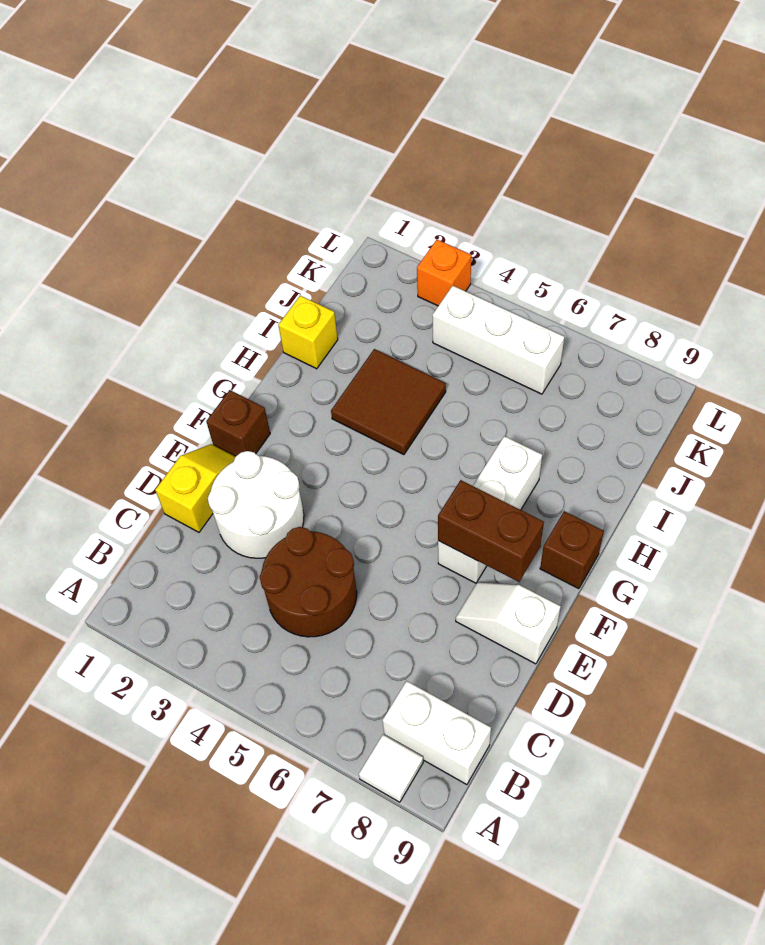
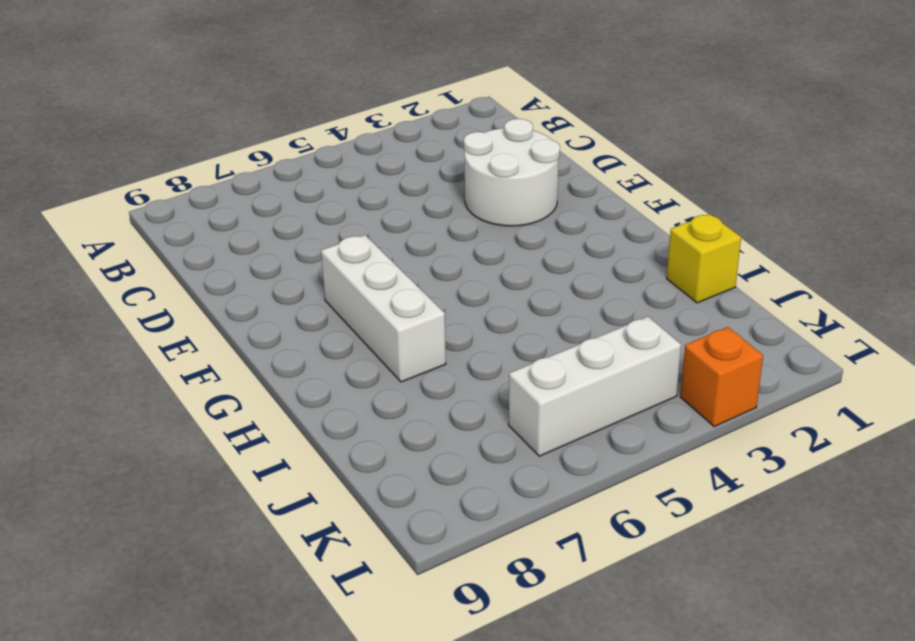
none -> white 1x1 tile [359,735,423,802]
none -> white 1x2 brick [383,681,491,785]
none -> brown 2x2 round brick [260,527,357,637]

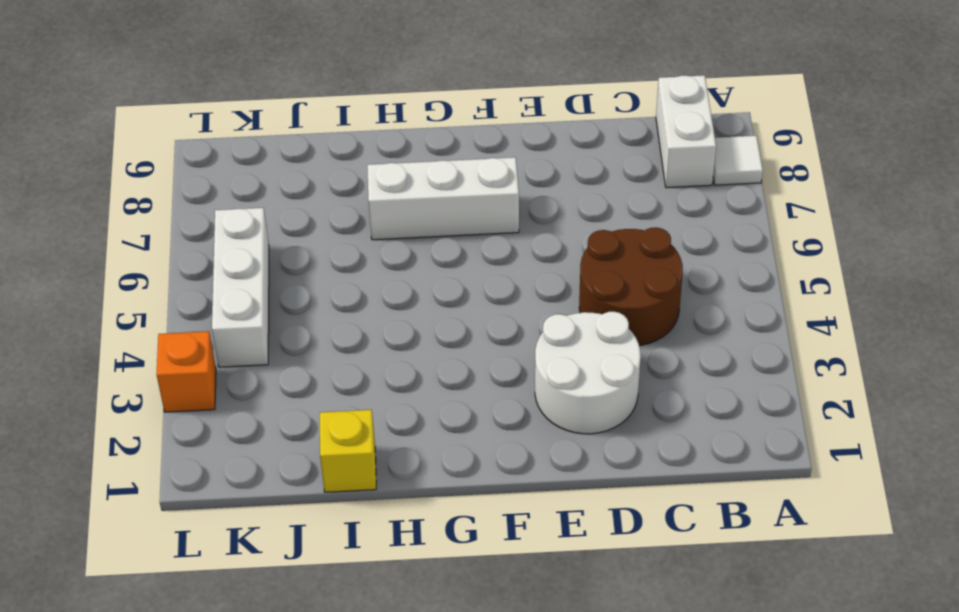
none -> yellow 1x2 slope [155,444,235,532]
none -> white 1x2 slope [456,582,561,664]
none -> brown 1x1 brick [206,390,270,457]

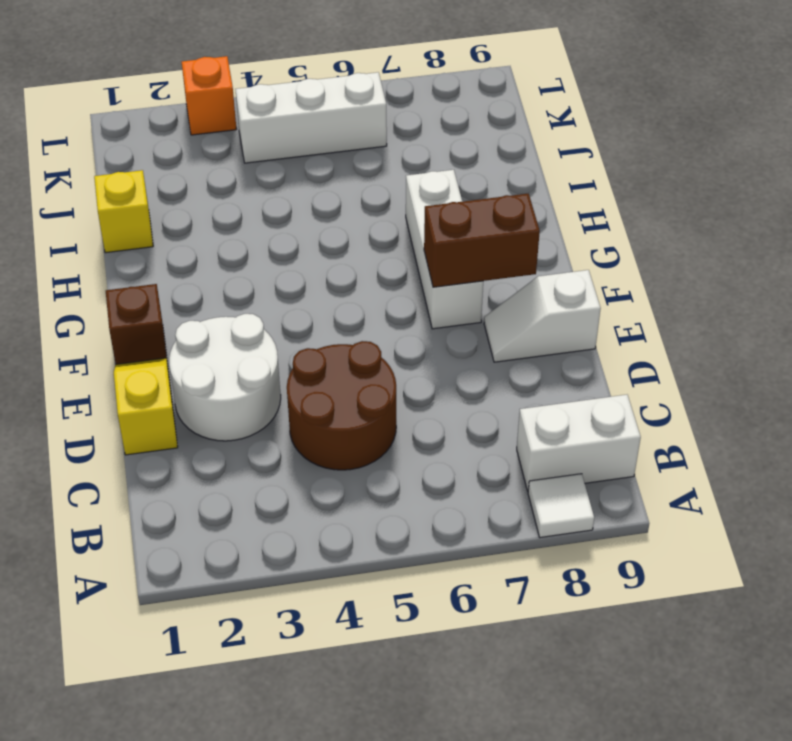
none -> brown 1x1 brick [540,511,604,589]
none -> brown 2x2 tile [331,349,446,455]

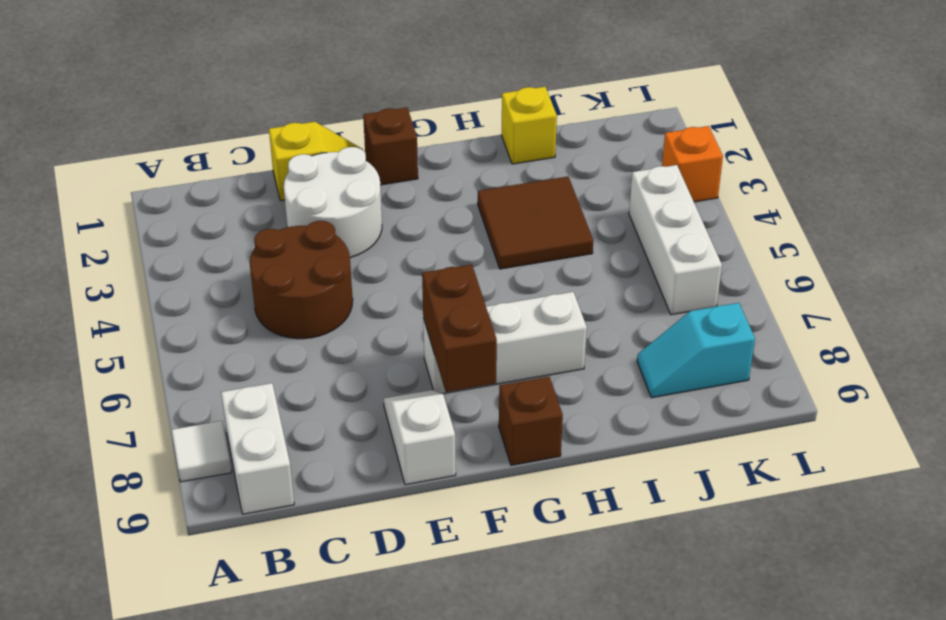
cyan 1x2 slope [637,303,755,398] -> none

